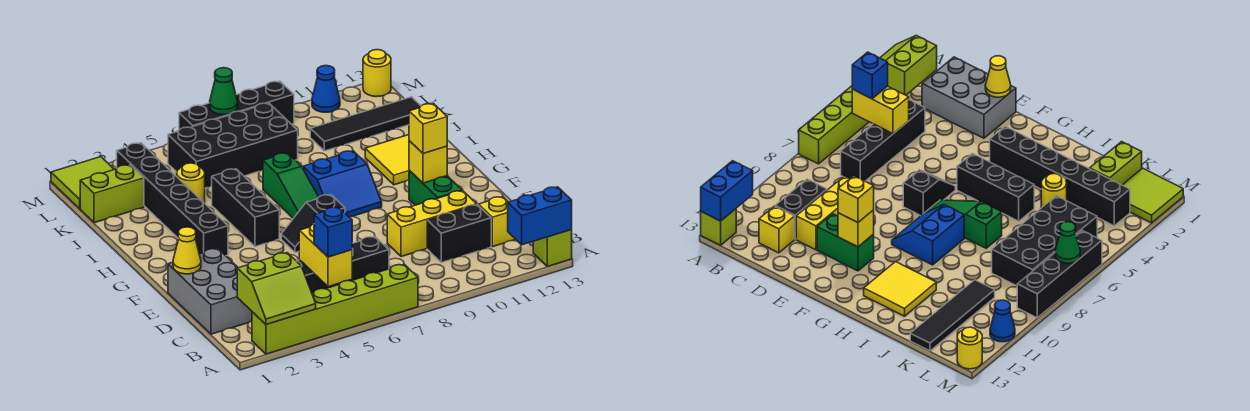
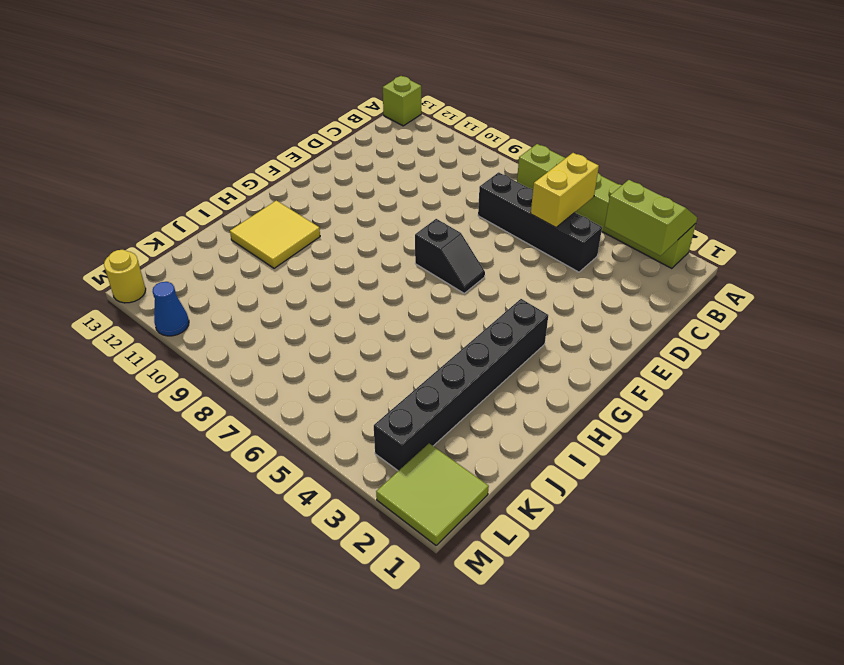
none -> grey 2x3 brick [168,248,252,334]
none -> black 1x2 brick [427,205,491,263]
none -> yellow 1x1 brick [479,197,516,247]
none -> yellow 1x3 brick [387,190,477,257]

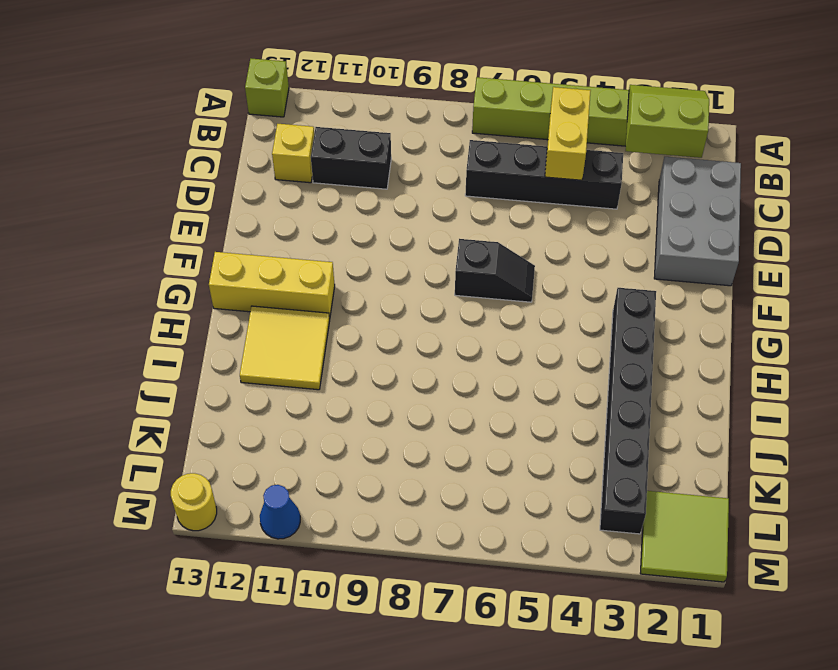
yellow 1x3 brick [209,252,335,319] -> yellow 1x3 brick moved to [387,190,477,257]
none -> green 1x2 brick [409,171,462,205]
none -> black 1x3 brick [212,169,279,247]
none -> green 1x3 slope [263,153,318,218]
none -> blue 2x2 slope [303,151,382,217]

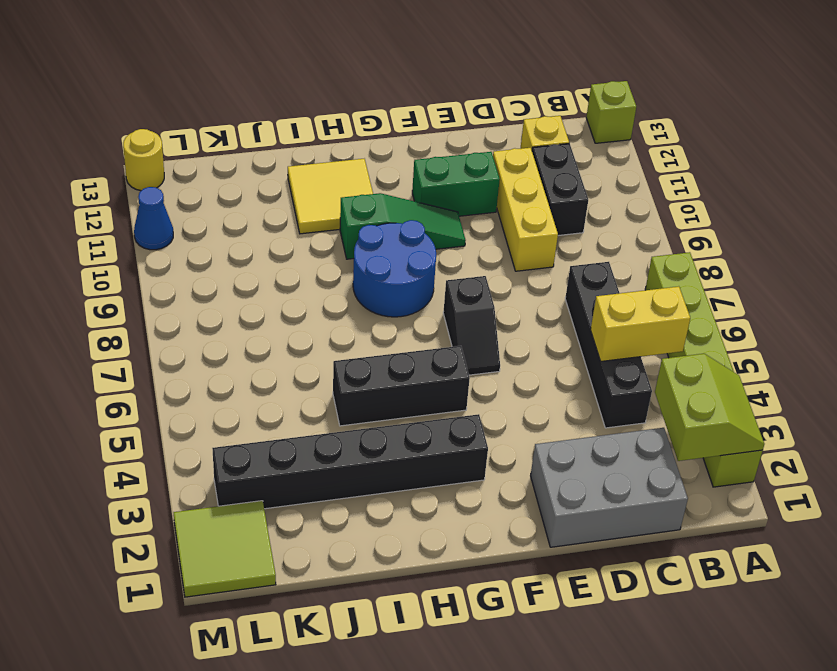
green 1x3 slope [340,193,466,259] -> green 1x3 slope moved to [263,153,318,218]
blue 2x2 round brick [353,220,436,317] -> blue 2x2 slope [303,151,382,217]
none -> yellow 1x1 round brick [177,163,205,203]
none -> lime 1x2 brick [80,165,144,223]
none -> black 2x4 brick [168,103,298,188]
none -> black 1x4 tile [310,97,421,151]

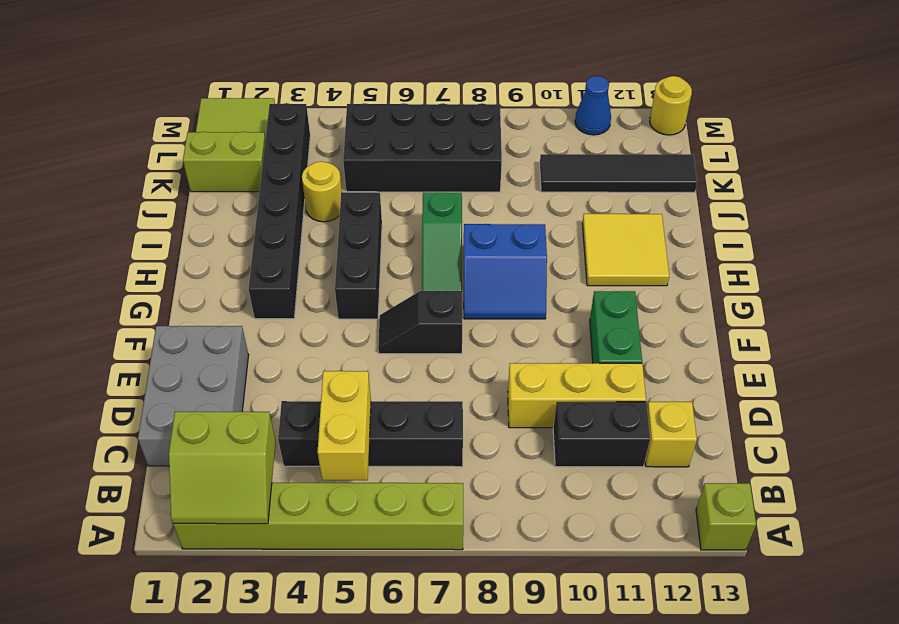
none -> black 1x4 brick [179,81,294,130]
none -> blue 1x2 brick [508,187,572,245]
none -> yellow 1x1 cone [173,227,201,274]
none -> yellow 1x1 brick [409,141,447,183]

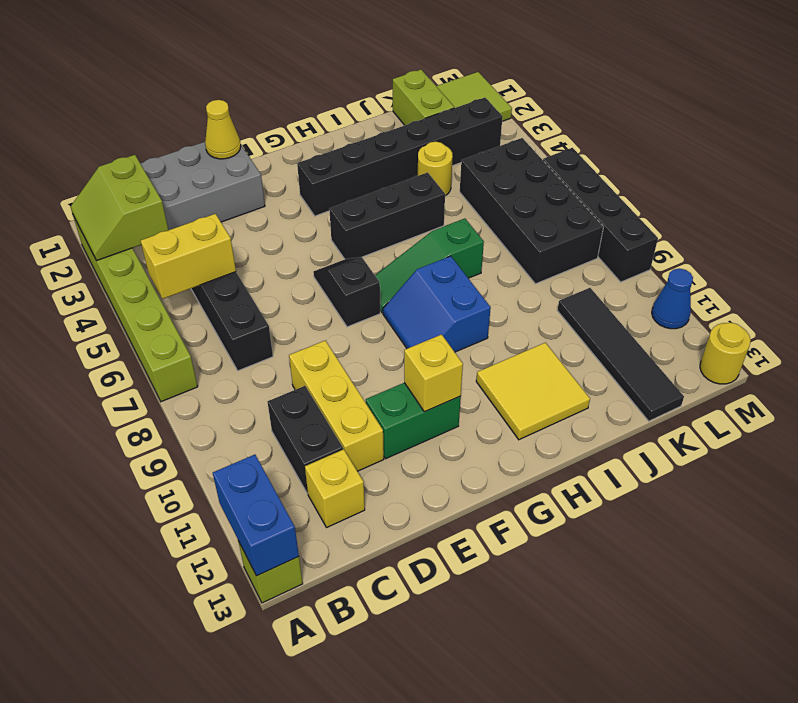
none -> green 1x1 cone [210,68,238,115]
none -> blue 1x1 brick [314,207,352,257]
none -> yellow 1x1 brick [409,103,447,154]

